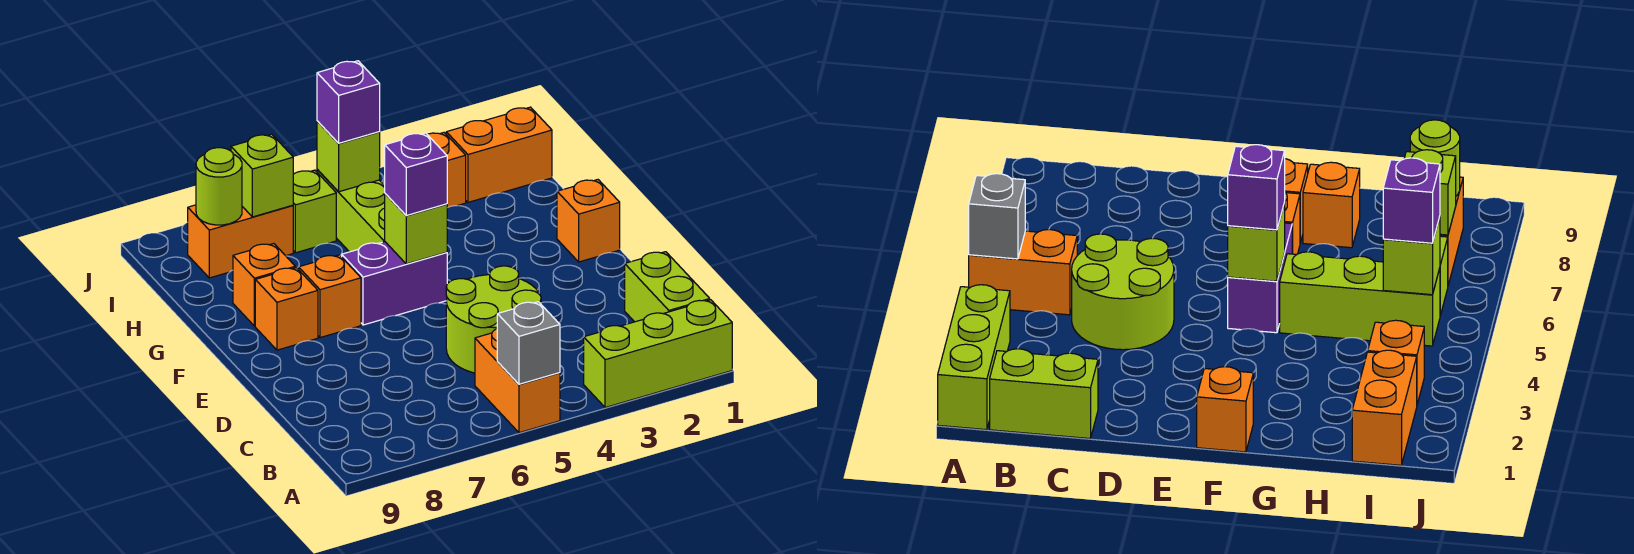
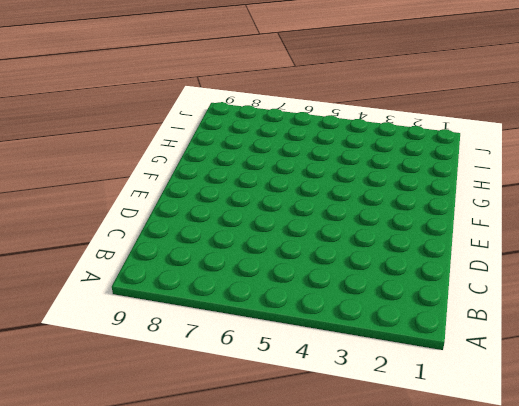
none -> lime 1x3 brick [584,300,732,408]
none -> orange 1x2 brick [475,329,560,433]
none -> lime 1x2 brick [625,252,710,322]

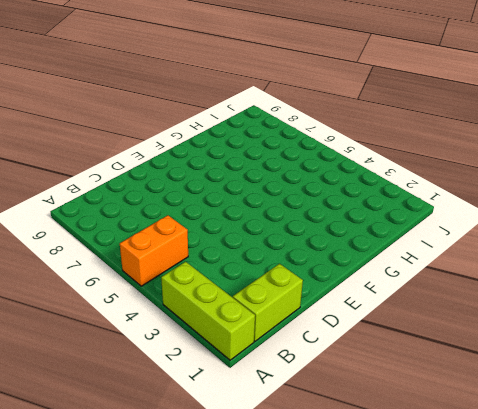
none -> lime 2x2 round brick [446,266,541,373]
none -> orange 1x1 brick [557,180,620,262]
none -> purple 1x2 brick [342,242,447,325]

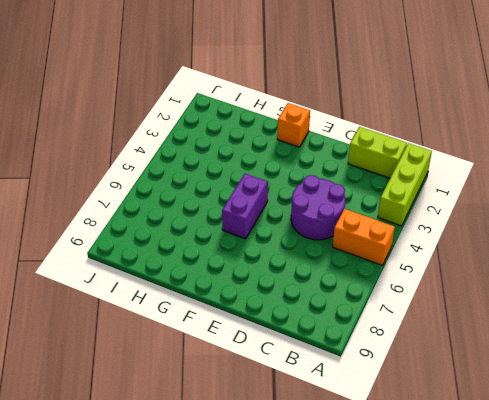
purple 2x2 round brick [291,175,345,240] -> lime 2x2 round brick [446,266,541,373]
none -> orange 1x1 brick [299,255,361,338]
none -> orange 1x1 brick [255,268,318,350]
none -> lime 1x3 brick [317,169,385,252]

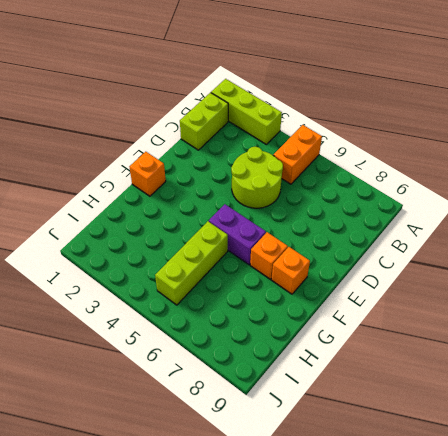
none -> orange 1x1 brick [233,244,295,326]
none -> orange 1x2 brick [446,107,552,202]
none -> orange 1x1 brick [427,133,466,208]

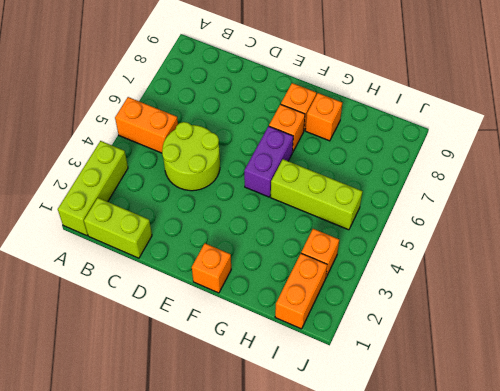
none -> lime 1x1 brick [293,170,336,253]
none -> orange 1x2 brick [188,205,293,278]
none -> grey 1x1 brick [497,302,560,384]

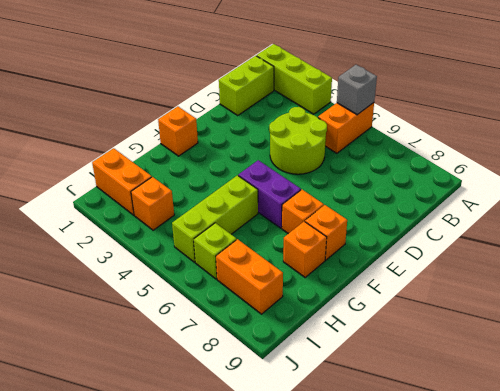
none -> lime 1x1 brick [385,194,447,264]
none -> lime 1x1 brick [317,121,380,192]
none -> lime 1x1 brick [231,134,293,217]

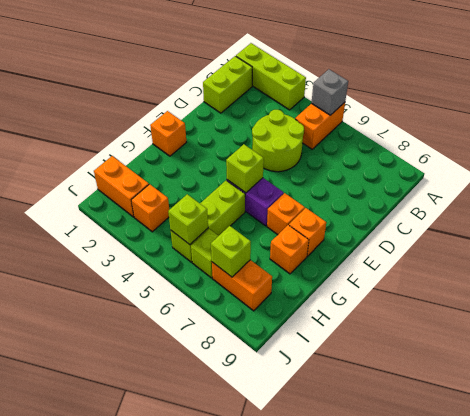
none -> lime 1x1 round brick [196,148,242,225]
none -> purple 1x1 brick [385,133,447,216]
none -> purple 1x1 brick [317,61,380,143]

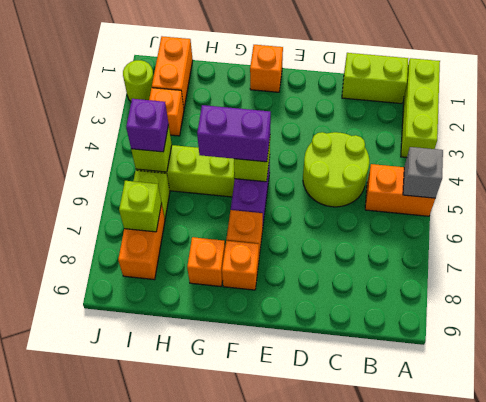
purple 1x2 brick [197,105,271,162] -> purple 1x1 brick [385,133,447,216]
lime 1x1 round brick [123,60,154,101] -> lime 1x1 round brick moved to [196,148,242,225]

